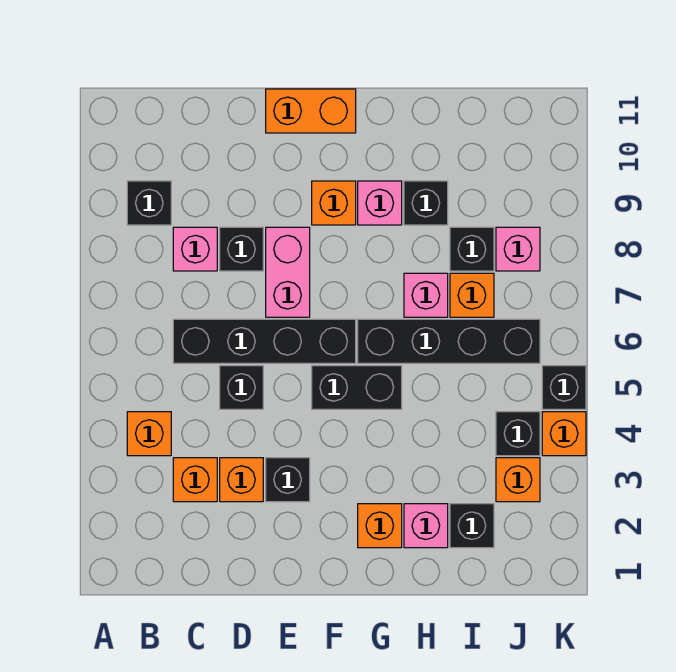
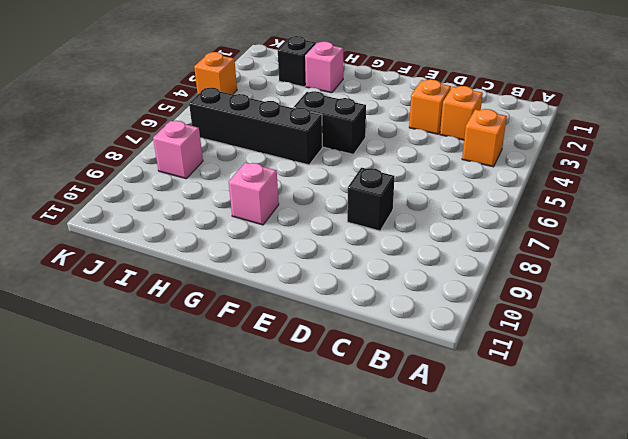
none -> black 1x1 brick [127,181,171,225]
none -> black 1x4 brick [173,319,356,363]
none -> pink 1x1 brick [173,227,217,271]

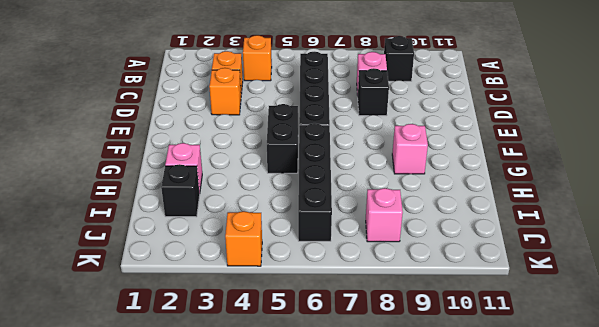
none -> black 1x1 brick [220,366,263,409]
none -> black 1x1 brick [266,458,310,502]
none -> pink 1x2 brick [266,227,310,317]

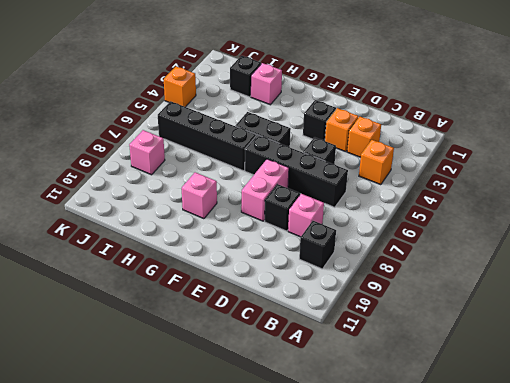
none -> orange 1x2 brick [266,89,356,133]
none -> orange 1x1 brick [312,181,356,225]
none -> orange 1x1 brick [358,504,402,548]

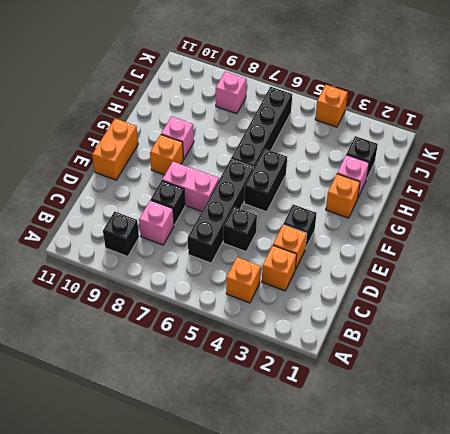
none -> pink 1x1 brick [404,273,448,317]
none -> black 1x1 brick [404,181,448,225]
none -> orange 1x1 brick [450,273,494,317]

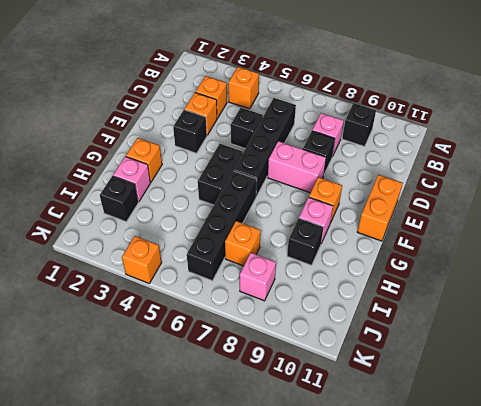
none -> pink 1x1 brick [404,273,448,317]
none -> black 1x1 brick [450,227,494,271]
none -> orange 1x1 brick [496,458,540,502]

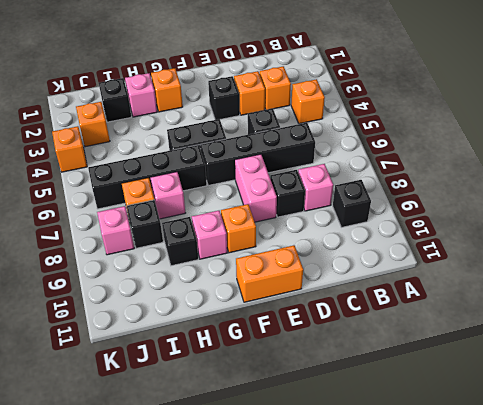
none -> black 1x1 brick [496,412,540,456]
none -> black 1x1 brick [542,366,586,409]

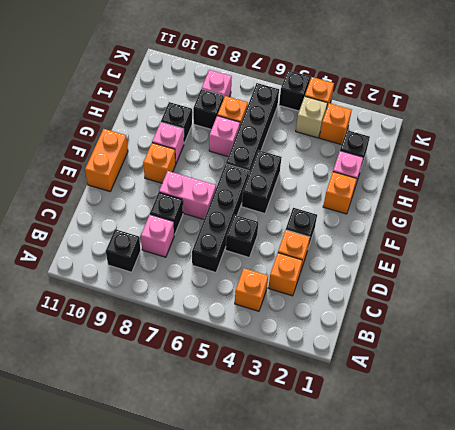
tan 1x1 brick [296,96,327,138] -> black 1x1 brick [496,412,540,456]

